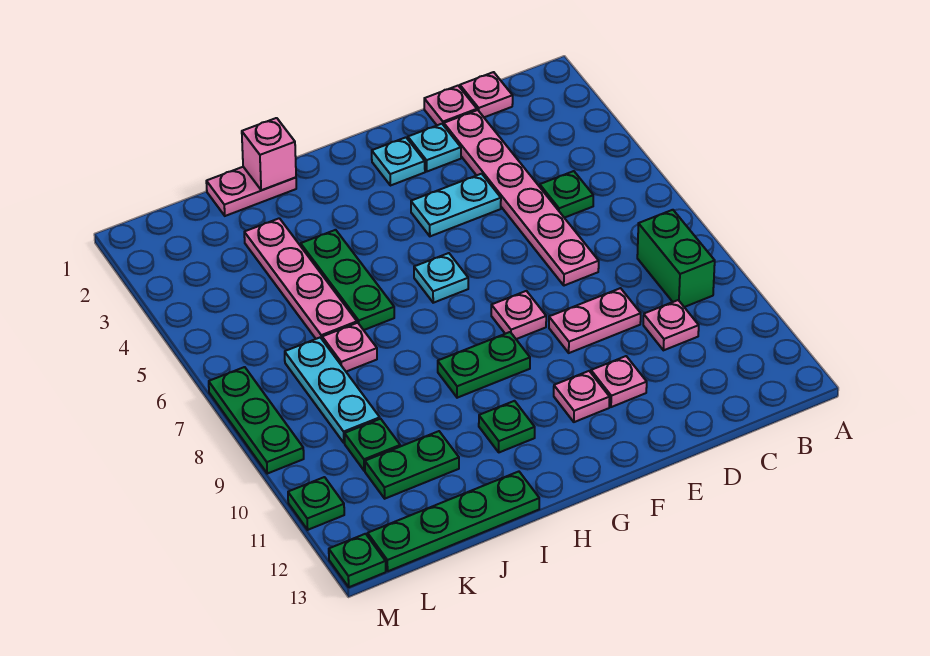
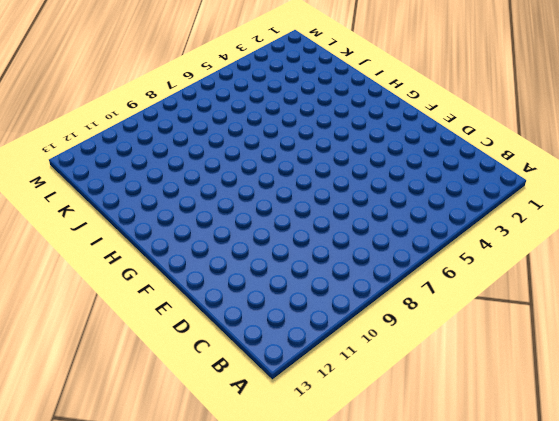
none -> green 1x2 brick [637,210,715,307]
none -> pink 1x1 plate [460,72,513,117]
none -> green 1x1 plate [540,171,593,218]

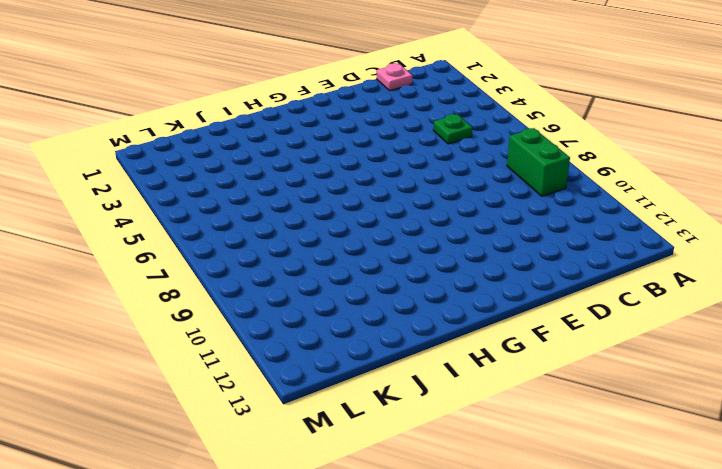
none -> pink 1x1 plate [643,300,699,350]
none -> pink 1x1 plate [424,86,477,125]
none -> pink 1x6 plate [444,110,599,286]

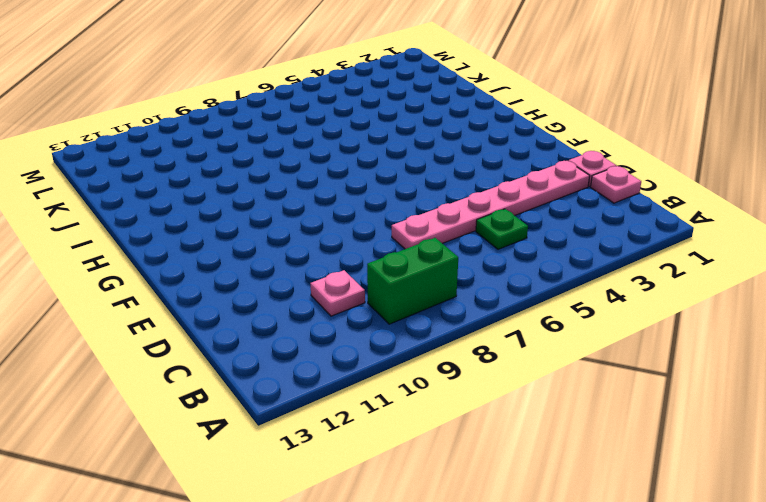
none -> pink 1x2 plate [549,288,641,353]
none -> cyan 1x1 plate [408,124,461,171]
none -> cyan 1x2 plate [411,174,501,236]

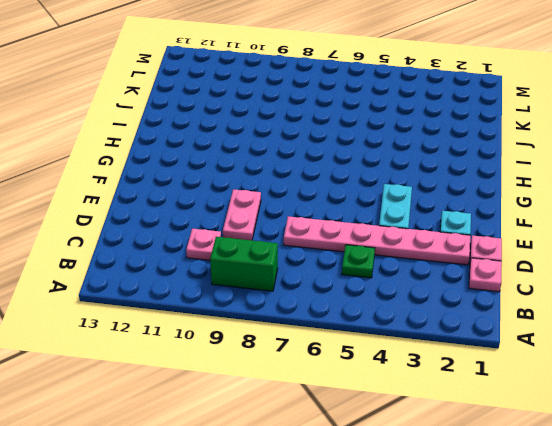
none -> pink 1x1 plate [591,356,647,407]
none -> cyan 1x1 plate [372,137,425,186]
none -> pink 1x1 plate [491,291,546,339]

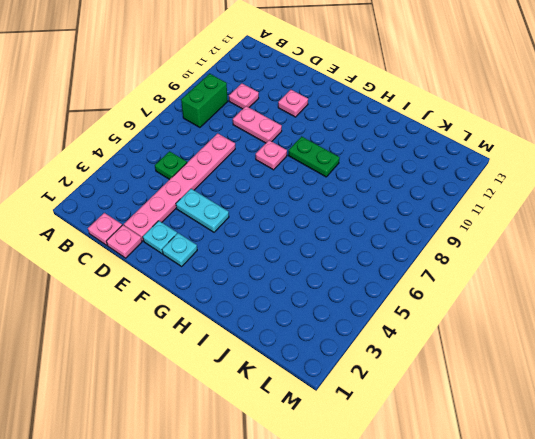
none -> pink 1x1 plate [554,371,610,422]
none -> cyan 1x1 plate [414,253,468,303]
none -> green 1x1 plate [479,401,535,452]

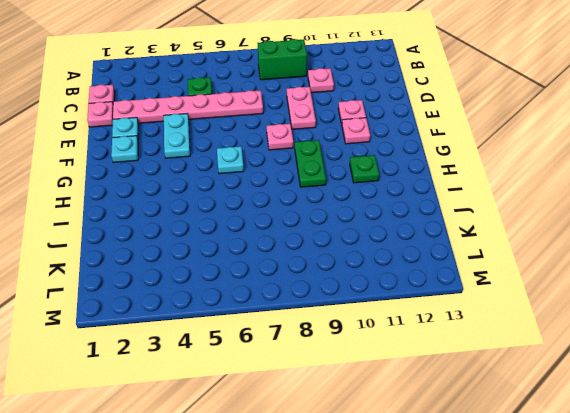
none -> pink 1x2 plate [206,167,296,216]
none -> green 1x3 plate [301,230,394,330]
none -> green 1x4 plate [368,472,539,571]

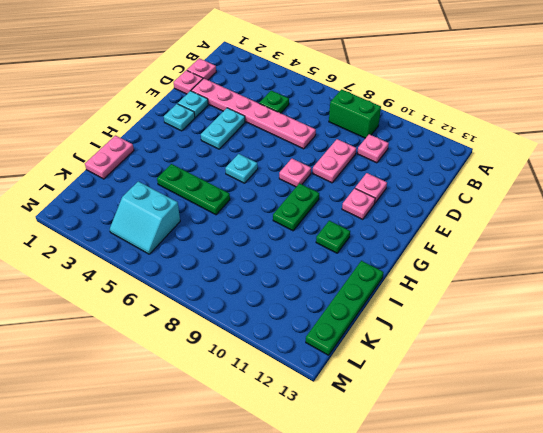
cyan 2x2 slope [110,181,180,254] -> none
none -> pink 1x4 plate [244,218,357,339]
none -> pink 1x1 plate [322,323,377,372]
none -> green 1x2 plate [365,431,459,499]

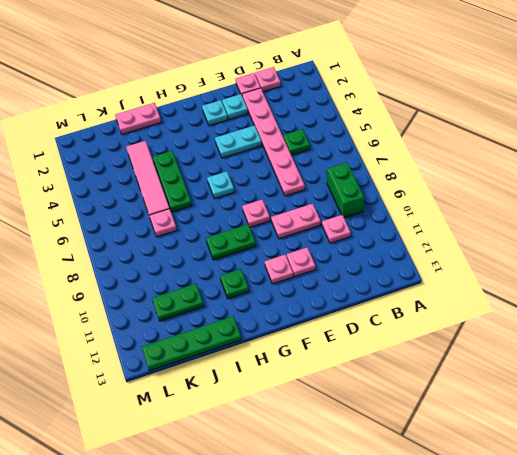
pink 1x4 tile [126,141,170,215] -> pink 1x4 plate [244,218,357,339]
none -> cyan 1x3 plate [285,338,380,443]
none -> green 1x1 plate [345,419,400,471]
none -> green 1x3 plate [209,367,304,474]

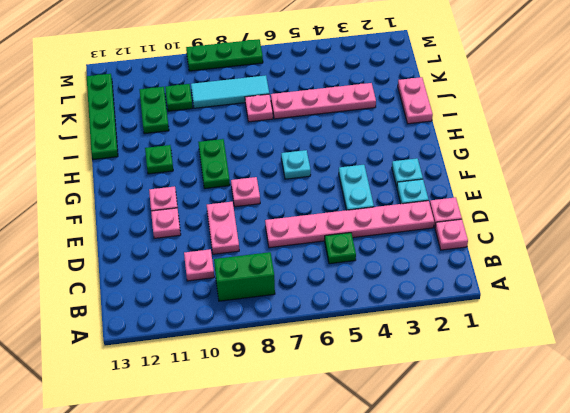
cyan 1x3 tile [191,75,269,108] -> cyan 1x3 plate [285,338,380,443]
none -> green 1x3 plate [301,230,394,330]
none -> green 1x1 plate [288,477,344,530]
none -> green 1x1 plate [329,534,386,587]

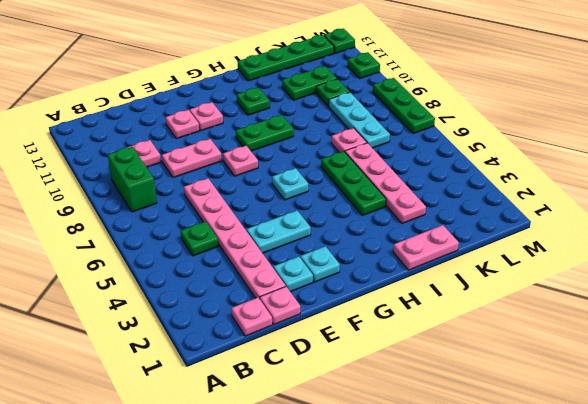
none -> pink 1x1 brick [242,118,296,190]

